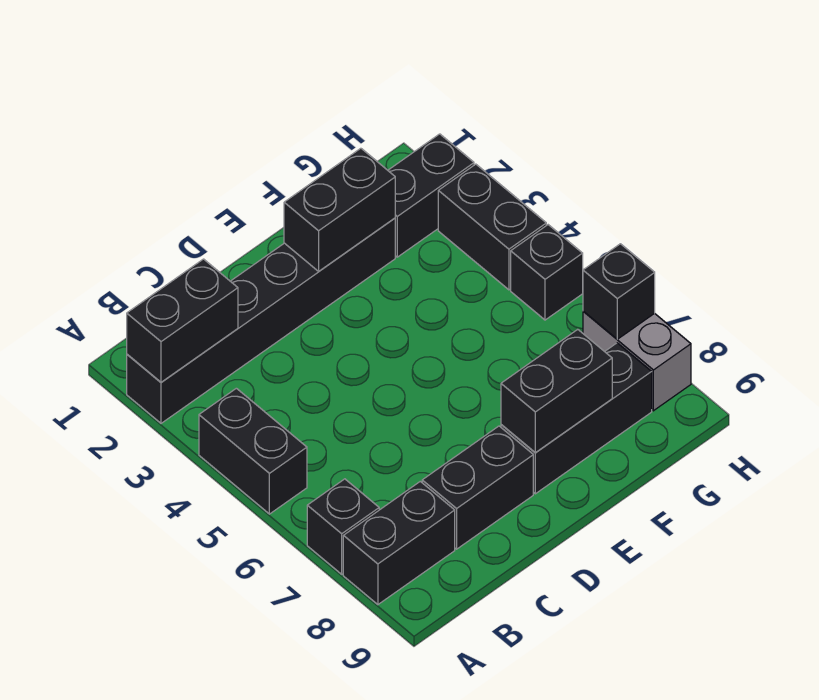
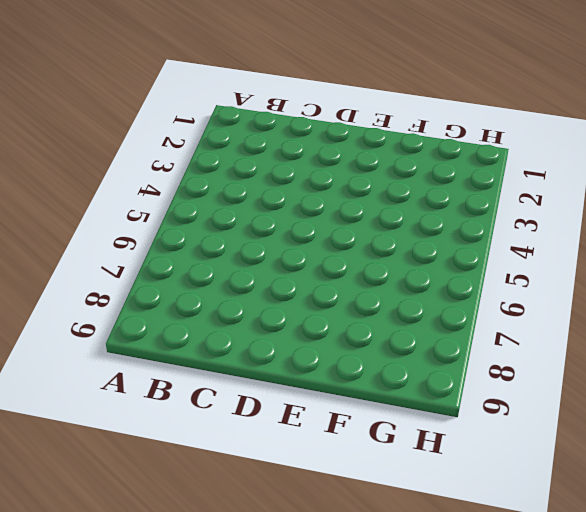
none -> black 1x6 brick [127,218,395,423]
none -> black 1x2 brick [199,388,307,514]
none -> black 1x1 brick [307,479,379,574]

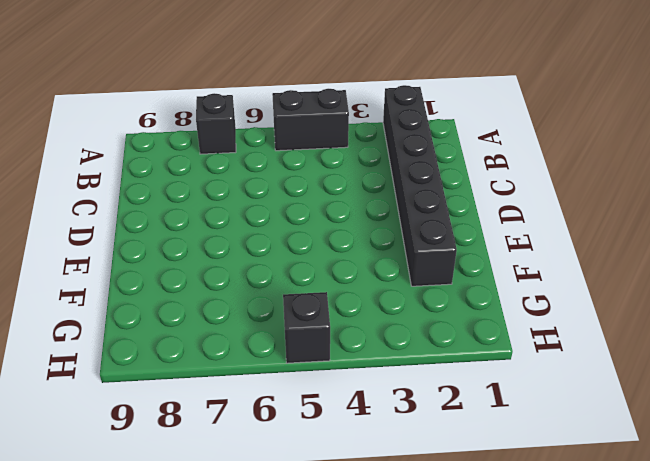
none -> black 1x2 brick [343,481,455,605]
none -> black 1x2 brick [422,426,533,549]
none -> black 1x3 brick [501,343,652,494]

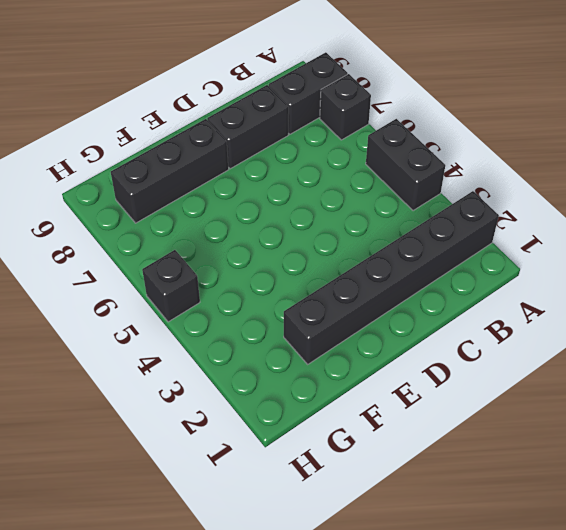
none -> black 1x2 brick [388,134,474,257]
none -> black 1x2 brick [438,164,546,290]
none -> grey 1x2 brick [583,311,691,411]

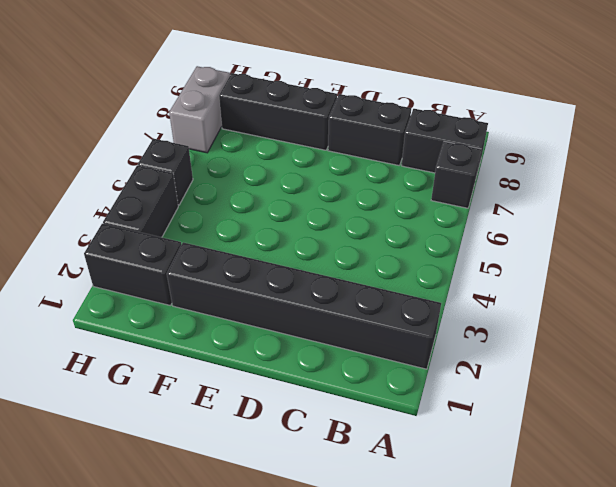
none -> black 1x2 brick [199,388,307,514]
none -> black 1x2 brick [127,259,238,382]
none -> black 1x2 brick [284,148,395,271]

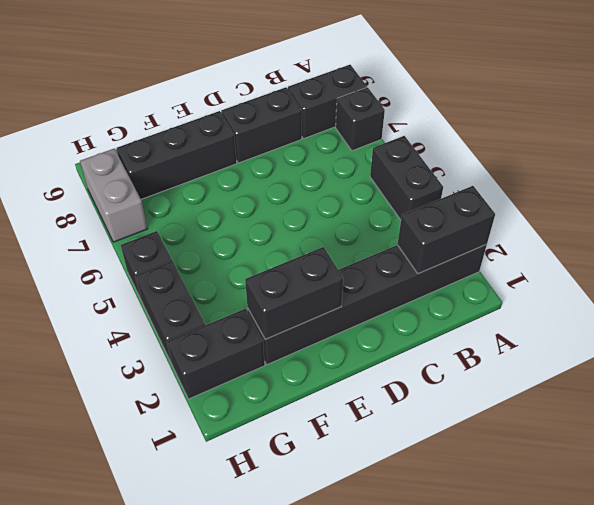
none -> black 1x2 brick [501,329,612,453]
none -> black 1x1 brick [583,244,655,339]

